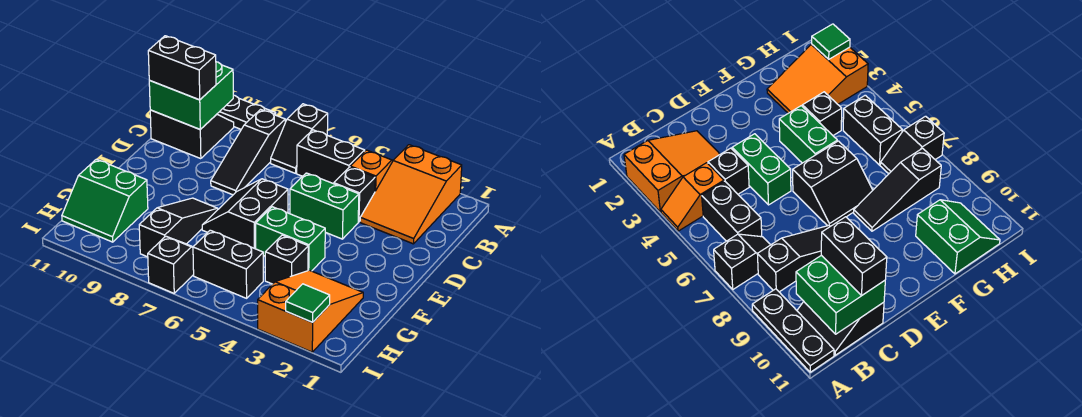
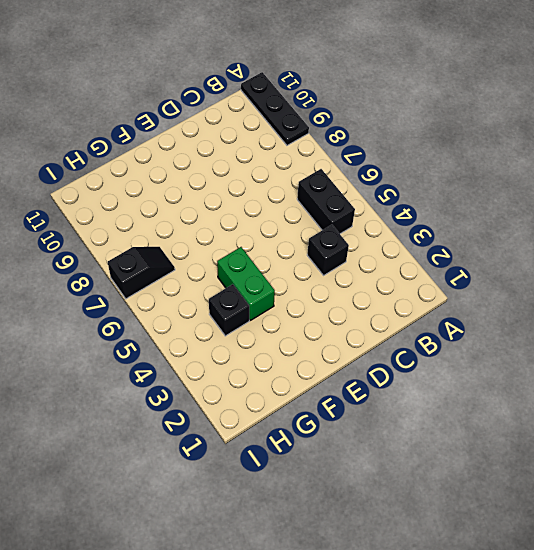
none -> orange 2x3 slope [360,145,462,244]
none -> orange 1x2 slope [350,150,393,191]
none -> black 1x2 slope [271,104,328,173]

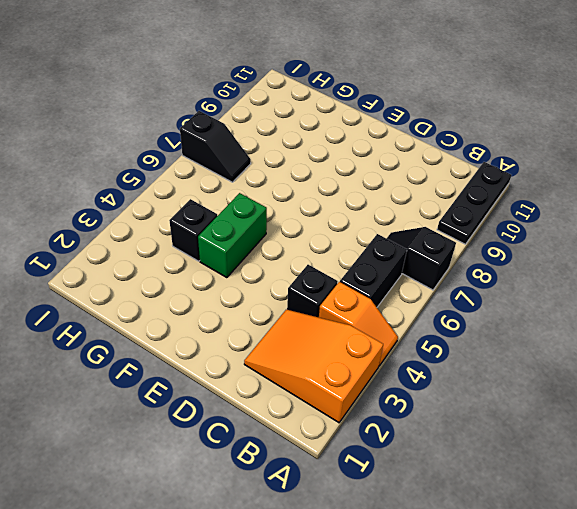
none -> black 1x3 slope [211,110,285,195]
none -> black 2x2 slope [150,110,234,159]
none -> green 1x2 brick [290,173,359,239]

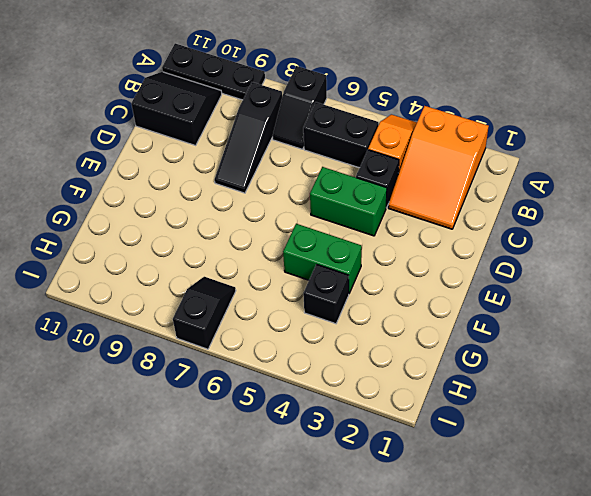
none -> black 2x2 slope [202,179,288,249]
none -> black 1x3 slope [139,198,218,257]
none -> orange 2x3 slope [258,270,363,352]

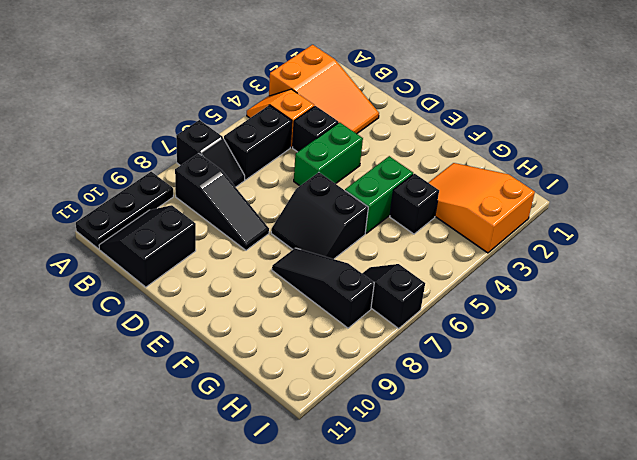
none -> green 2x2 slope [62,159,148,242]
none -> black 1x2 brick [193,230,263,298]
none -> green 2x2 brick [149,62,233,129]

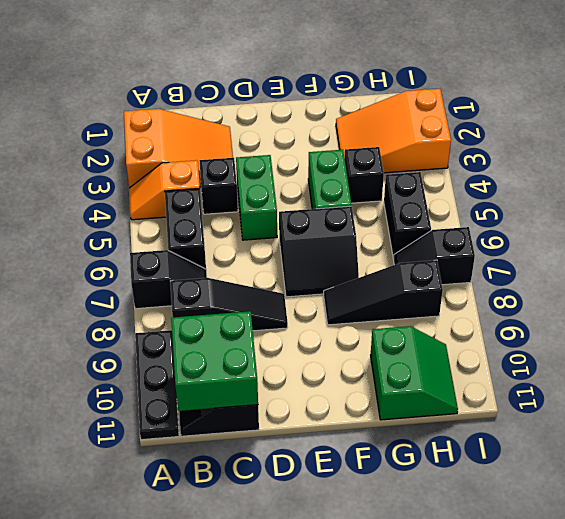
none -> green 1x1 tile [286,284,330,322]
none -> black 1x2 brick [148,36,216,100]

